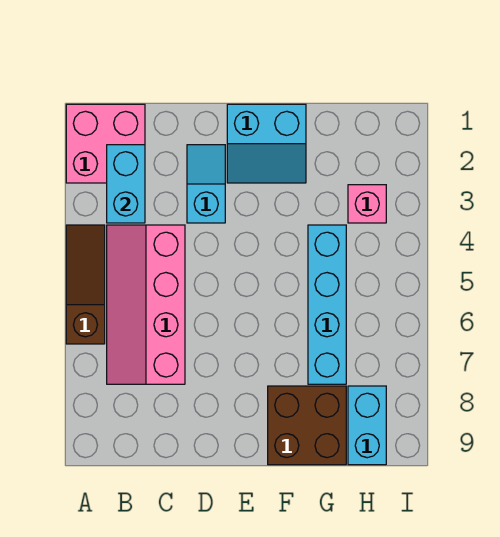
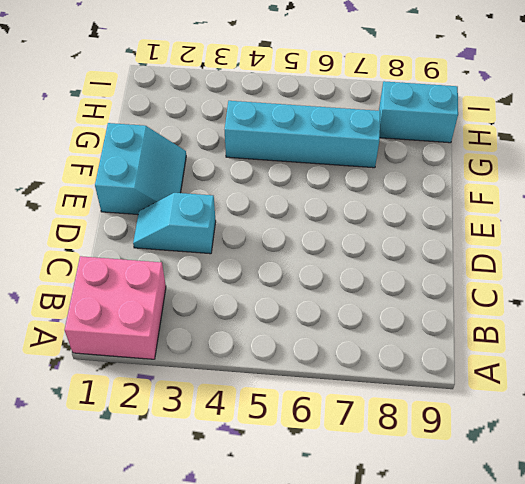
none -> brown 1x3 slope [66,225,105,344]
none -> pink 2x4 slope [107,225,185,384]

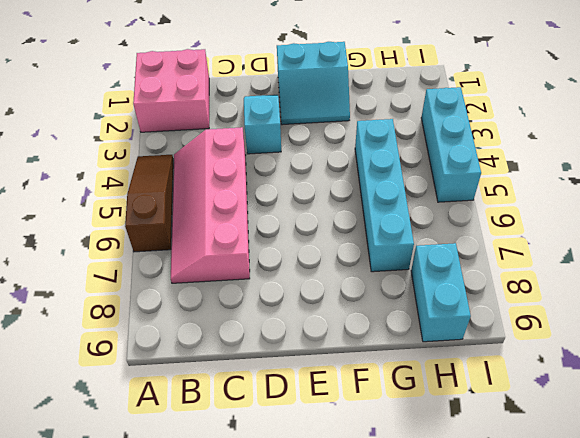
cyan 1x3 brick [421,87,481,202] -> none
none -> brown 2x2 brick [268,386,346,465]
none -> pink 1x1 brick [348,185,386,223]

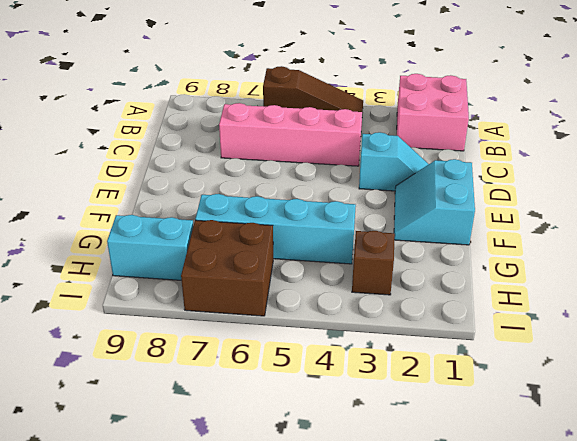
brown 1x1 brick [352,231,395,295] -> pink 1x1 brick [348,185,386,223]
brown 2x2 brick [181,220,273,316] -> brown 2x2 brick moved to [268,386,346,465]
none -> cyan 1x2 brick [107,145,145,223]

